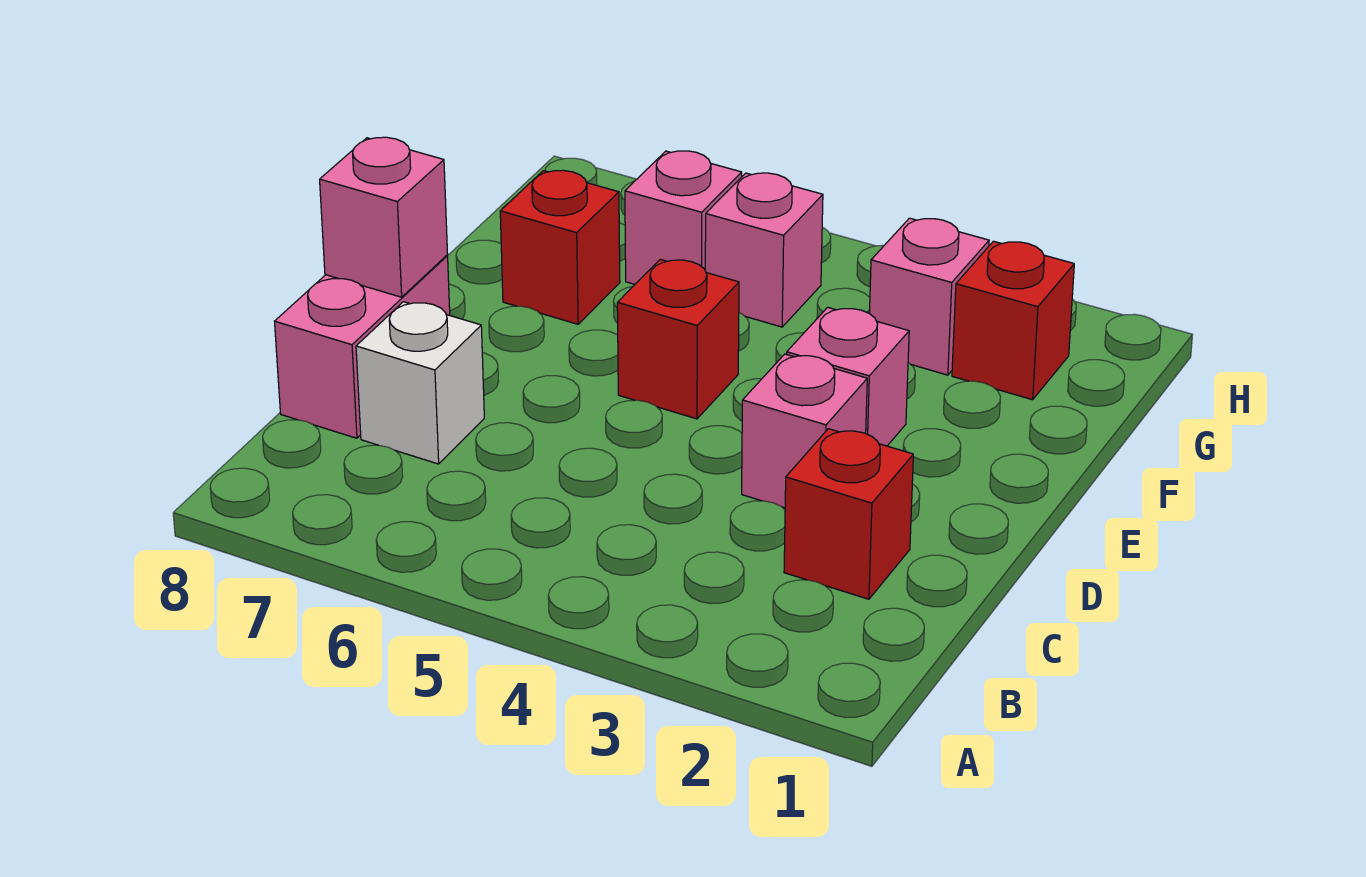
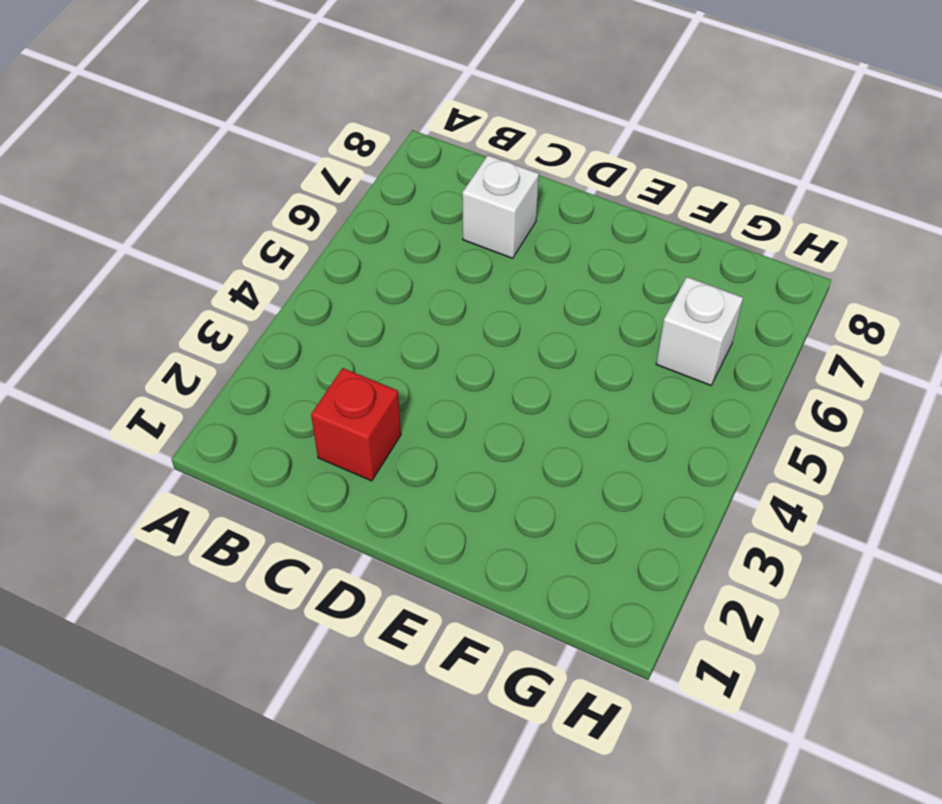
white 1x1 brick [656,277,743,386] -> pink 1x1 brick [625,151,742,284]
none -> pink 1x2 brick [275,255,450,438]
none -> pink 1x1 brick [742,354,867,508]
none -> pink 1x1 brick [787,307,909,446]

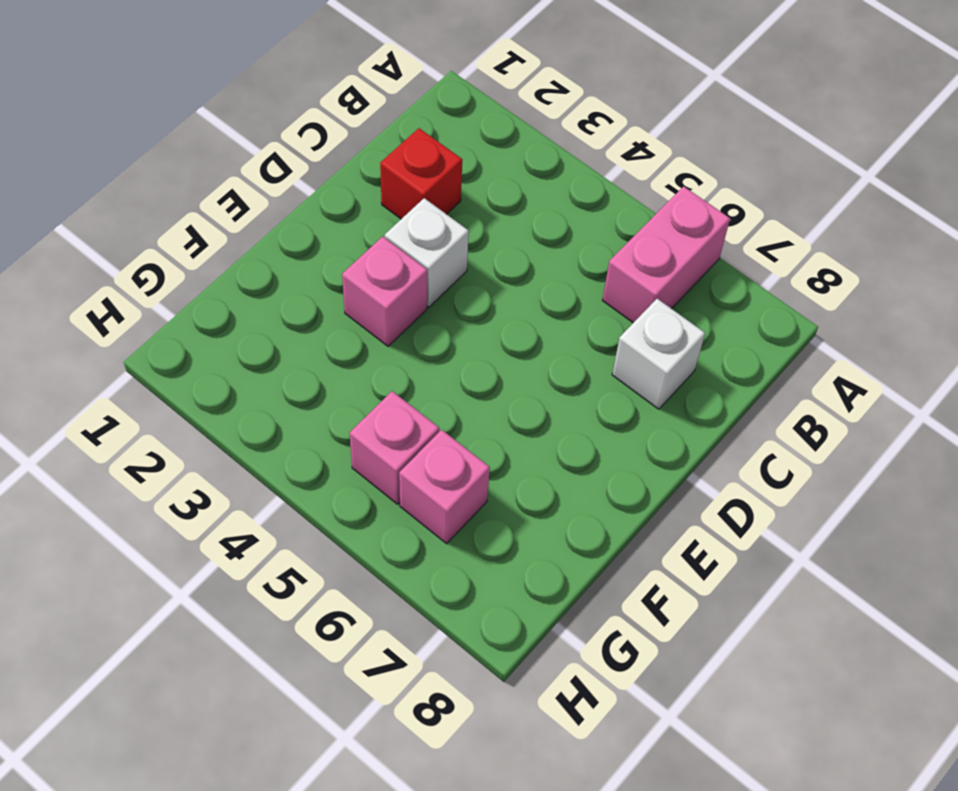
pink 1x2 brick [602,186,730,323] -> pink 1x2 brick moved to [275,255,450,438]
white 1x1 brick [385,198,469,307] -> pink 1x1 brick [742,354,867,508]
none -> red 1x1 brick [617,259,739,419]
none -> red 1x1 brick [500,170,620,324]
none -> red 1x1 brick [952,241,1074,400]

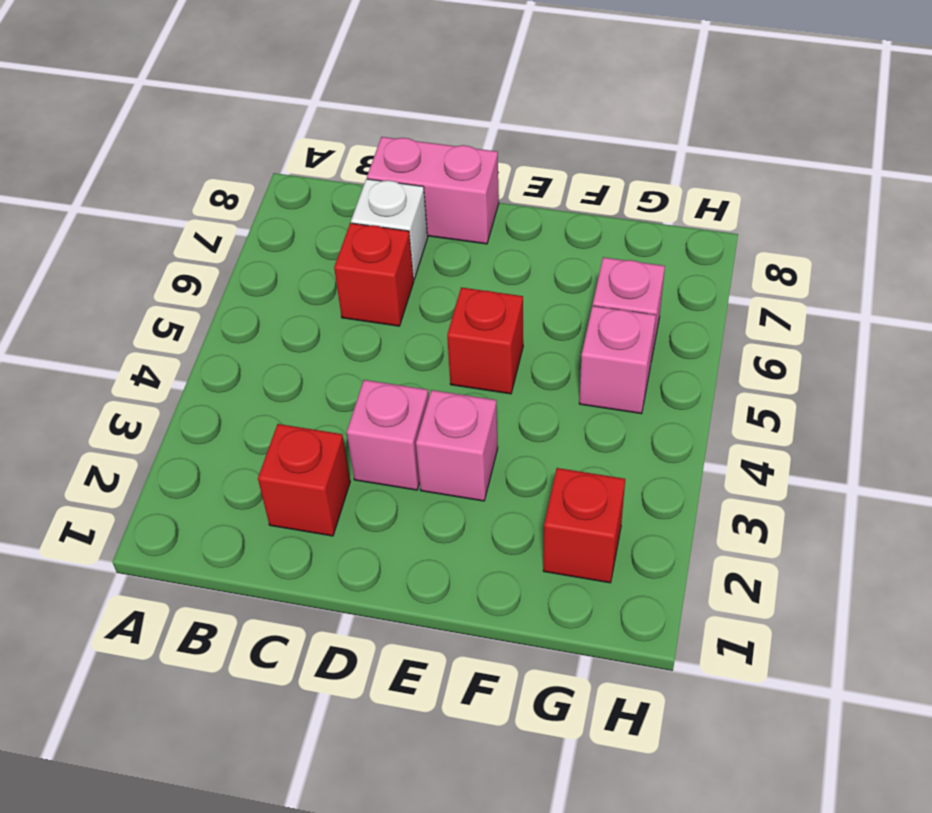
red 1x1 brick [334,223,414,326] -> red 1x1 brick moved to [500,170,620,324]
none -> pink 1x1 brick [869,218,989,375]
none -> pink 1x1 brick [320,137,448,297]

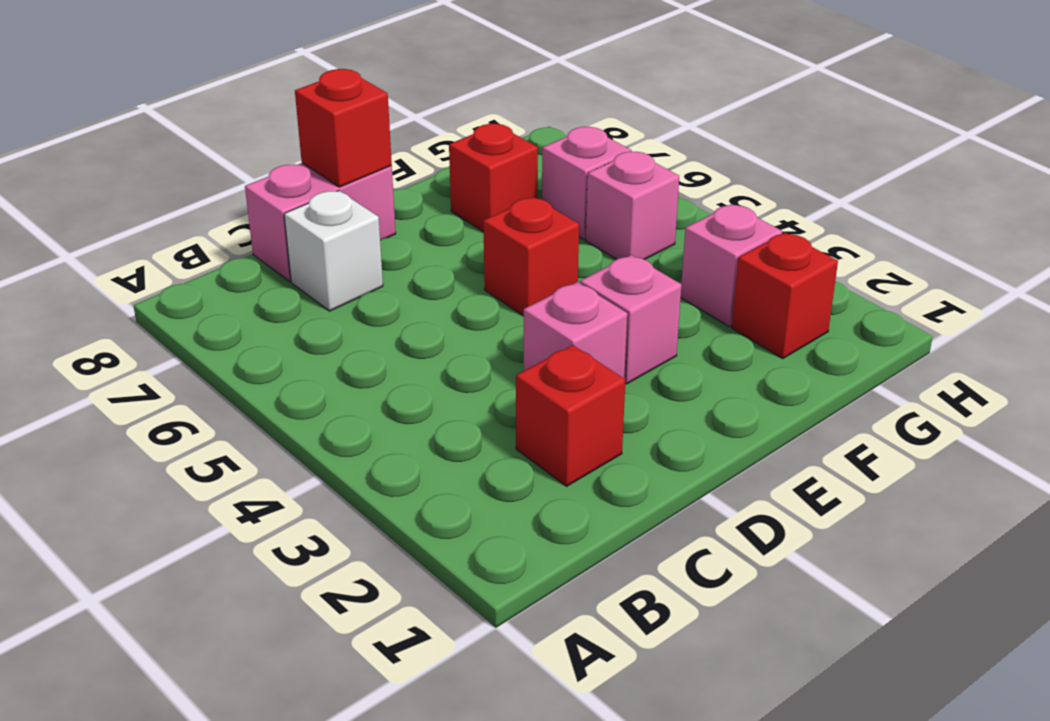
red 1x1 brick [295,69,392,187] -> pink 1x1 brick [320,137,448,297]

